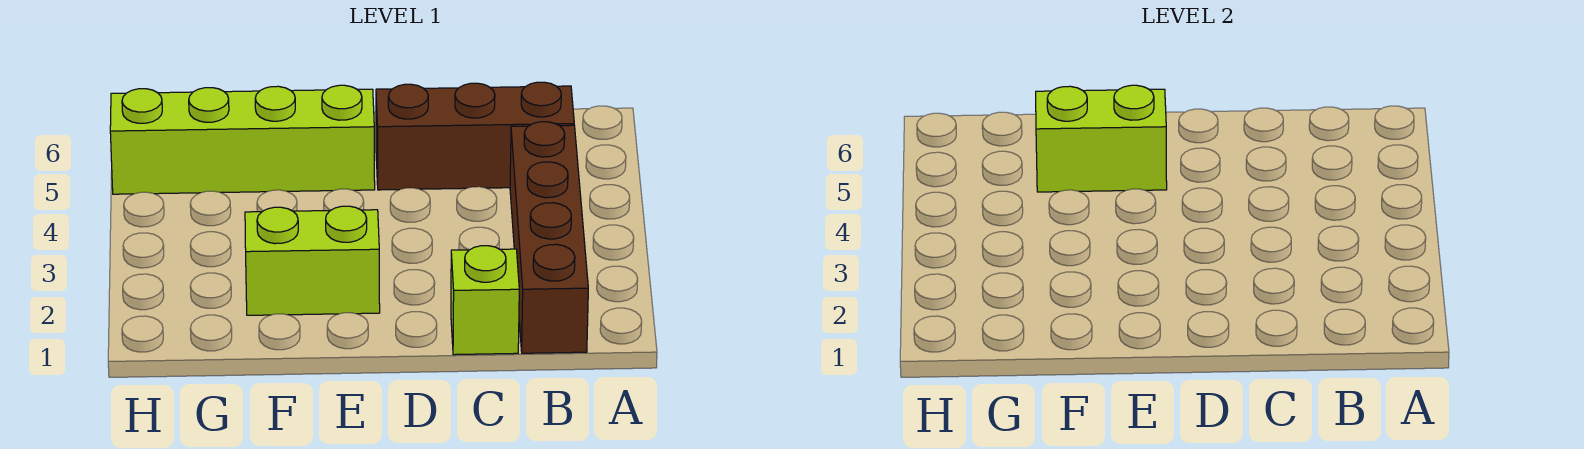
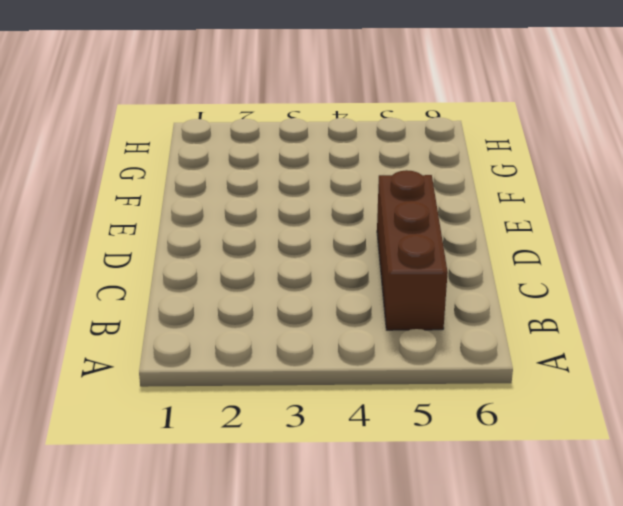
none -> brown 1x4 brick [510,122,588,353]
none -> lime 1x1 brick [451,246,519,355]

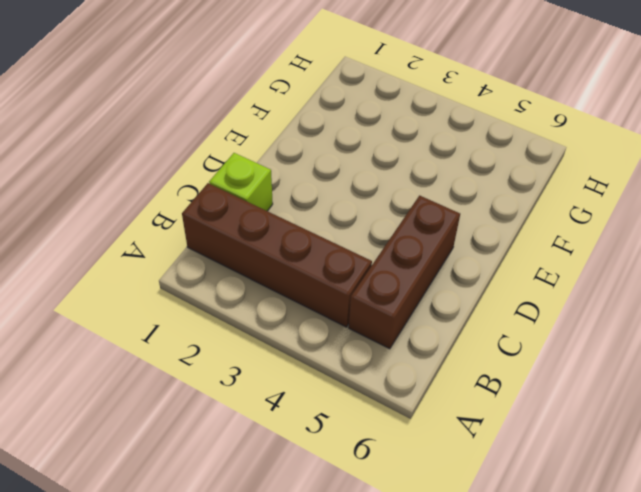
none -> lime 1x2 brick [245,206,380,315]
none -> lime 1x4 brick [110,85,375,194]

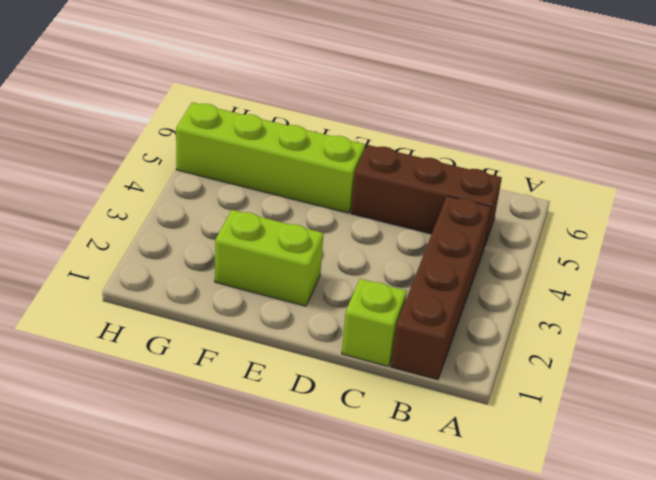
none -> lime 1x2 brick [1036,85,1167,192]

